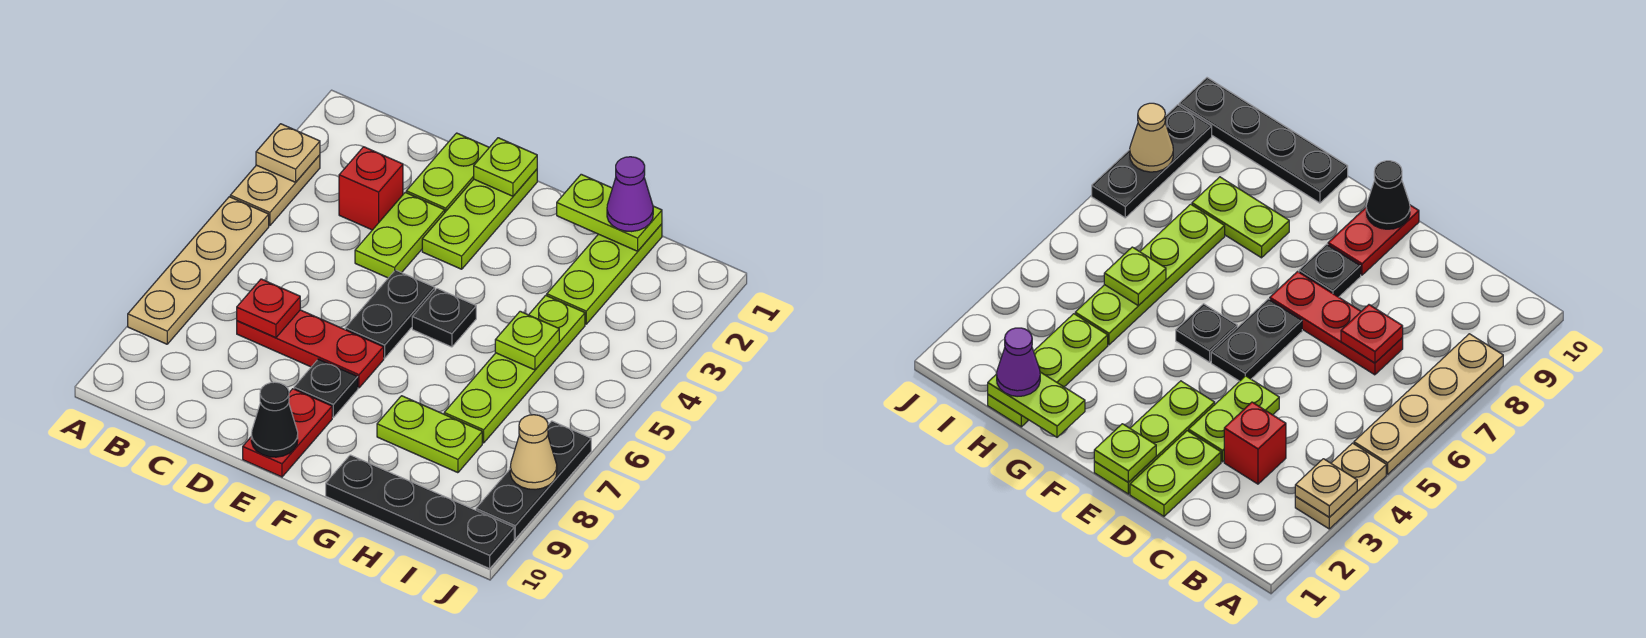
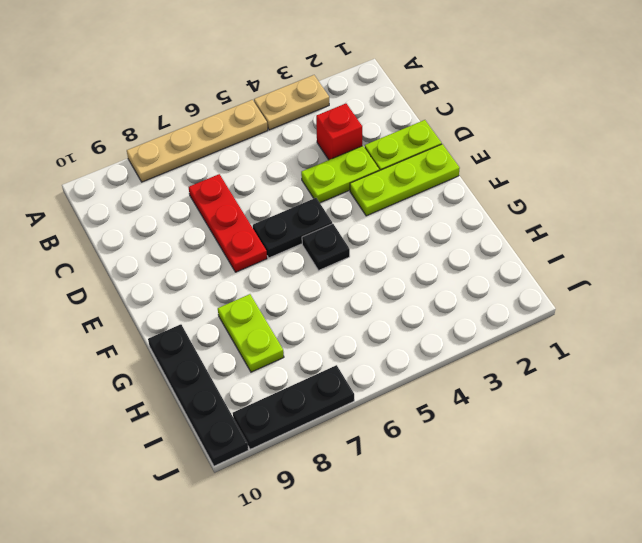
none -> black 1x1 plate [294,359,358,417]
none -> red 1x2 plate [243,389,332,477]
none -> lime 1x3 plate [547,224,662,324]

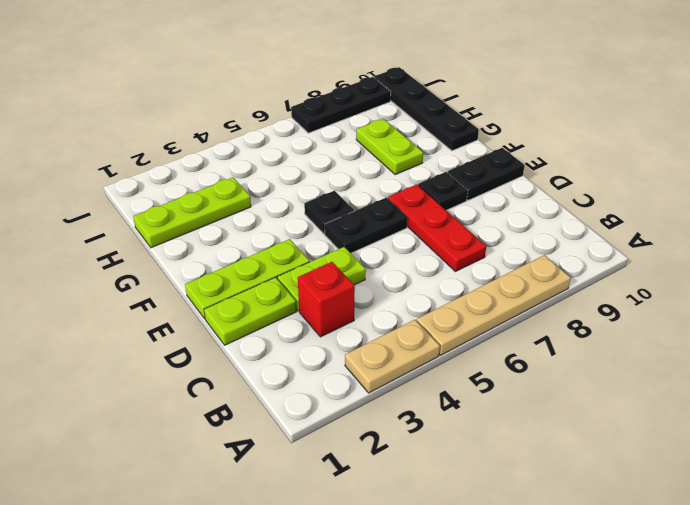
black 1x2 plate [447,148,525,200] -> red 1x2 plate [243,389,332,477]
none -> lime 1x4 plate [444,295,585,443]
none -> tan 1x1 plate [256,124,320,182]
none -> red 1x1 plate [237,279,300,338]

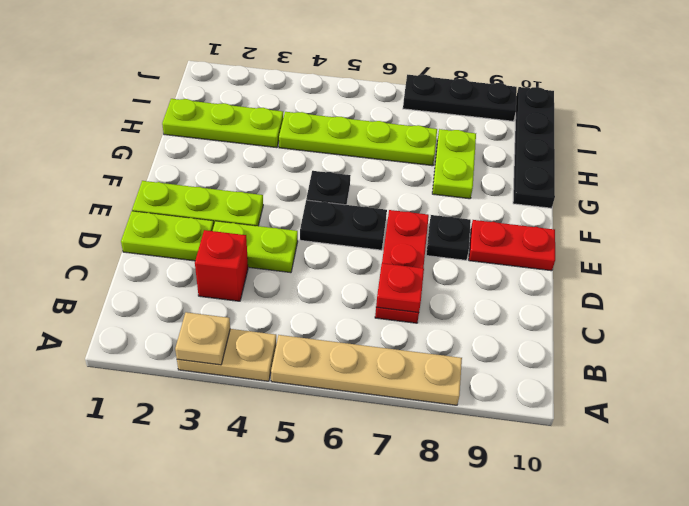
none -> lime 1x1 plate [474,138,537,196]
none -> black 1x1 cone [251,382,298,457]
none -> lime 1x2 plate [557,174,662,251]

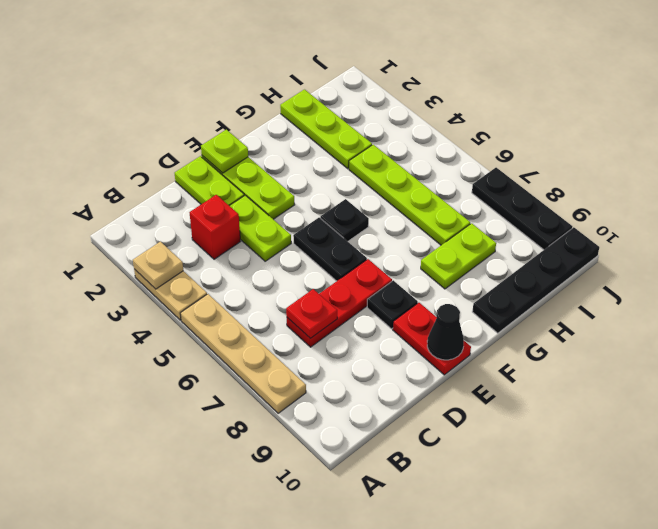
none -> lime 1x2 plate [557,174,662,251]
none -> lime 1x1 plate [495,311,559,370]
none -> tan 1x1 cone [510,415,557,489]

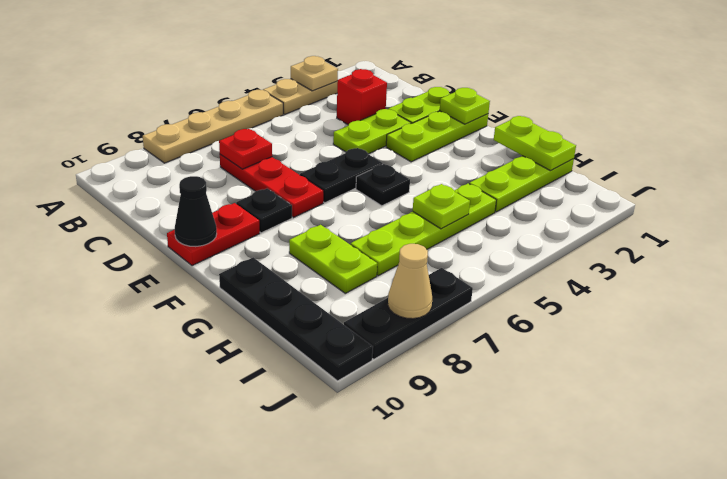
none -> purple 1x1 cone [607,157,653,232]

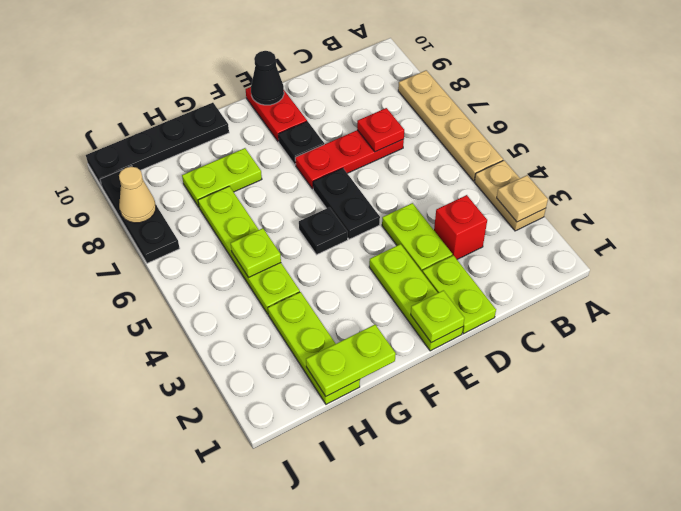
none -> purple 1x1 cone [607,157,653,232]

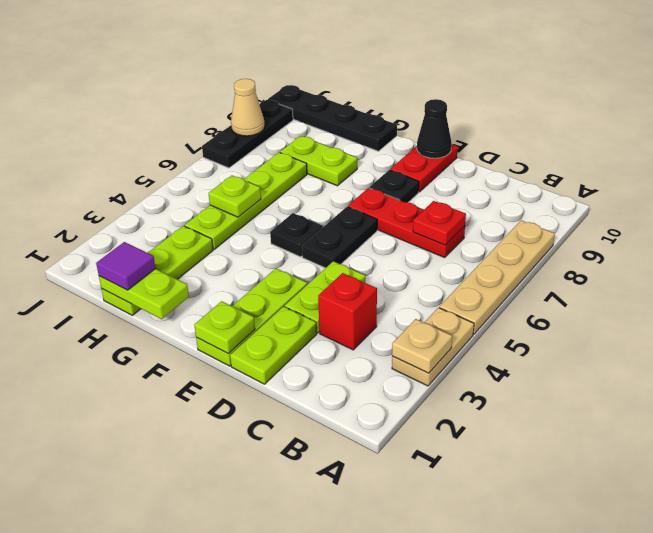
purple 1x1 tile [96,242,156,290] -> purple 1x1 cone [607,157,653,232]

